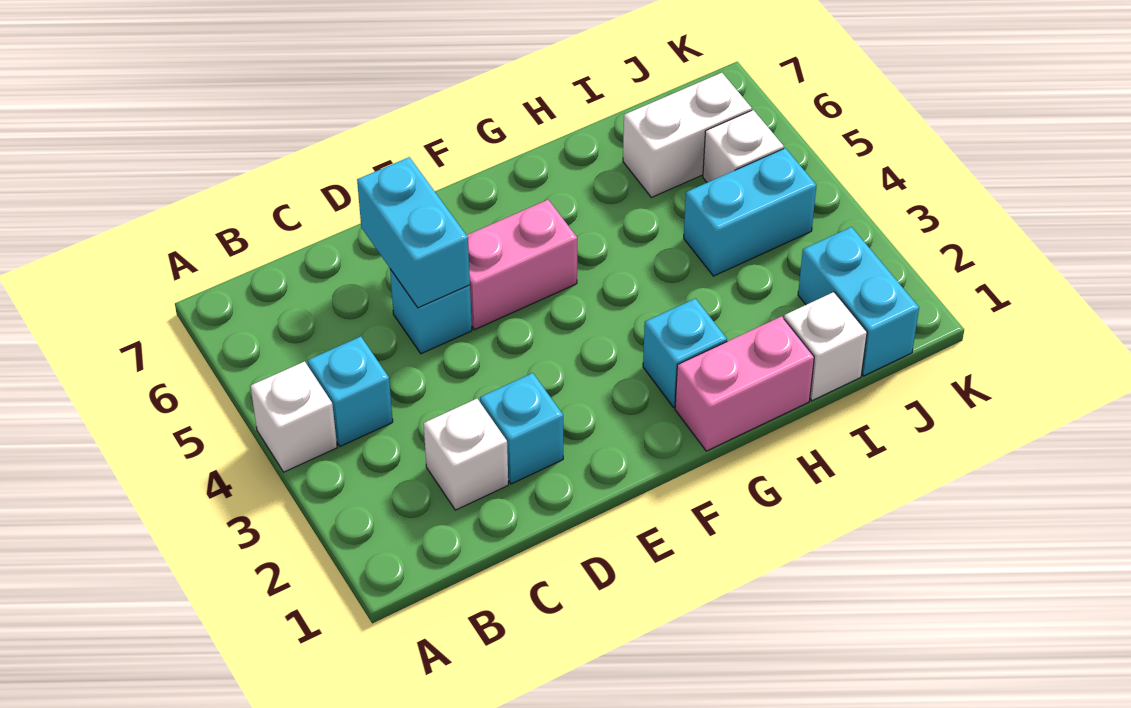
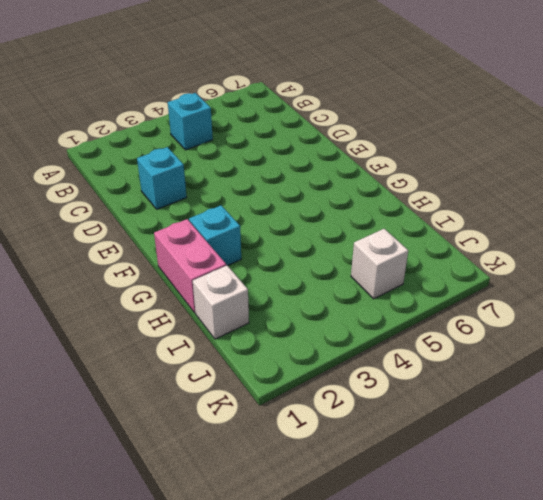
none -> white 1x1 brick [251,361,337,472]
none -> white 1x1 brick [424,399,508,510]
none -> cyan 1x1 brick [390,269,472,354]

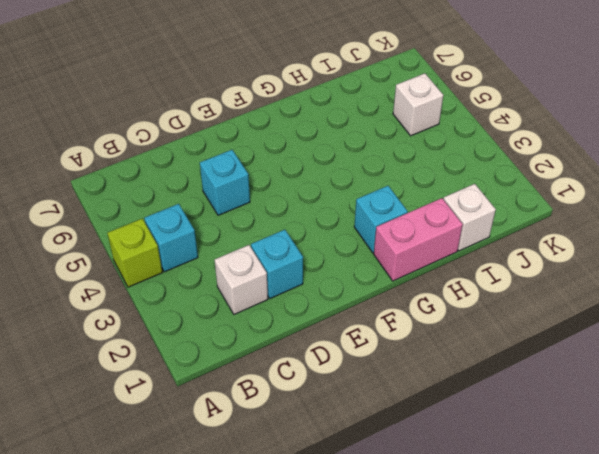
lime 1x1 brick [107,219,162,287] -> white 1x1 brick [251,361,337,472]
none -> pink 1x2 brick [467,200,577,330]
none -> cyan 1x2 brick [684,148,816,276]
none -> white 1x2 brick [623,73,752,198]

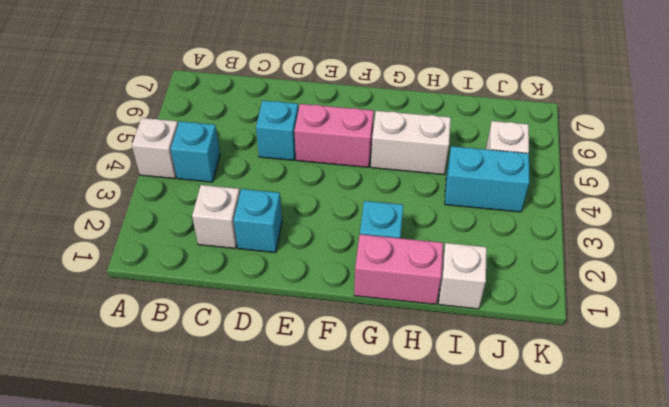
white 1x2 brick [371,111,451,175] -> white 1x2 brick moved to [623,73,752,198]
none -> cyan 1x2 brick [798,227,919,376]
none -> cyan 1x2 brick [357,157,470,308]

